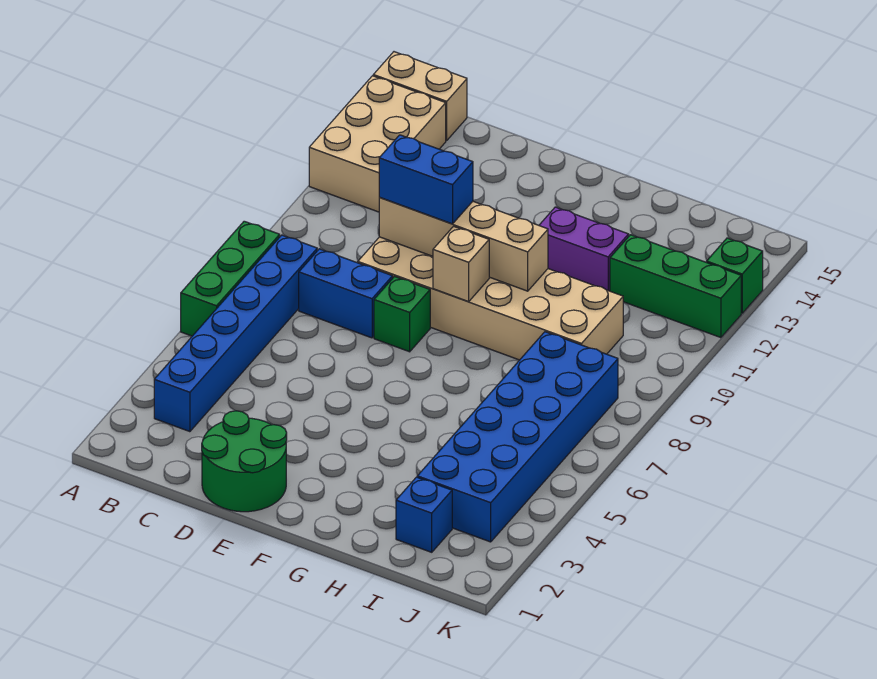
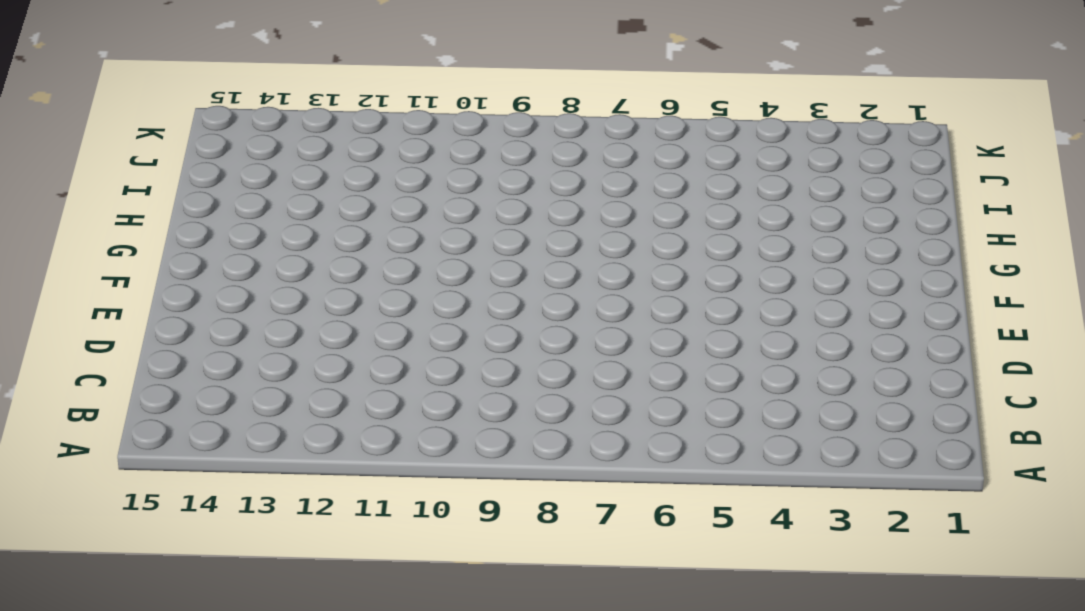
none -> green 1x3 brick [181,221,280,336]
none -> tan 2x3 brick [309,76,446,212]
none -> tan 1x2 brick [373,52,467,141]

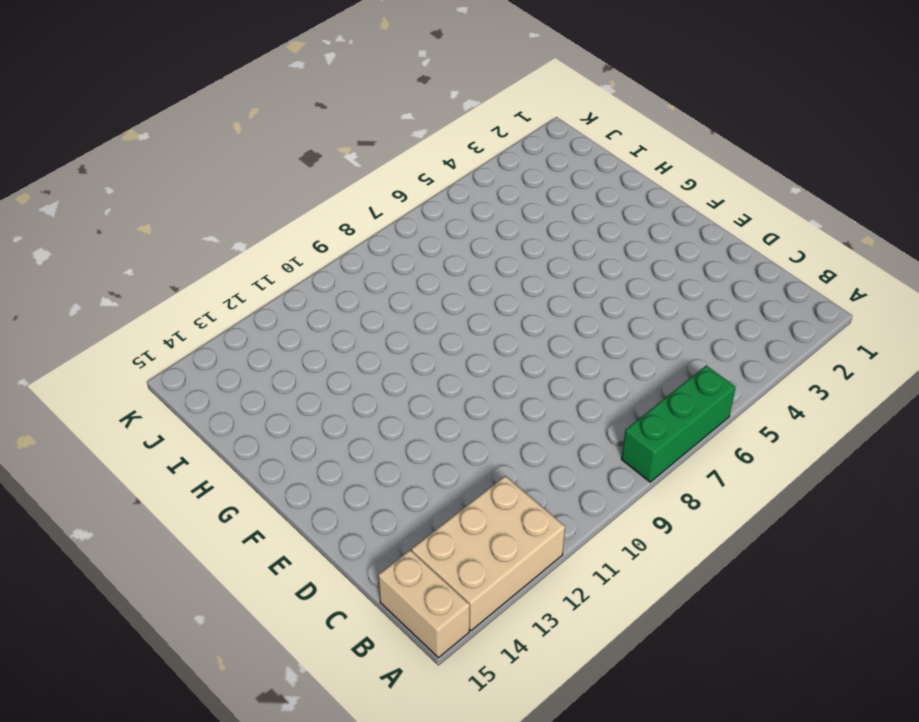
none -> blue 1x6 brick [154,235,317,432]
none -> blue 1x2 brick [299,249,393,338]
none -> green 2x2 round brick [202,411,287,512]

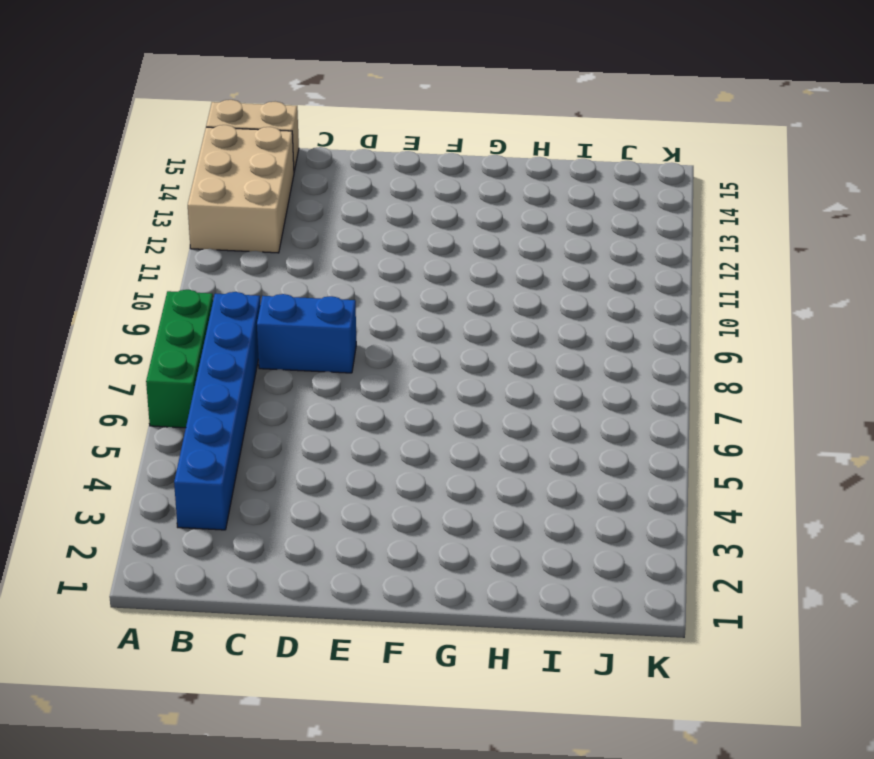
none -> green 2x2 round brick [202,411,287,512]
none -> tan 2x6 brick [358,237,623,360]
none -> green 1x1 brick [374,277,430,352]

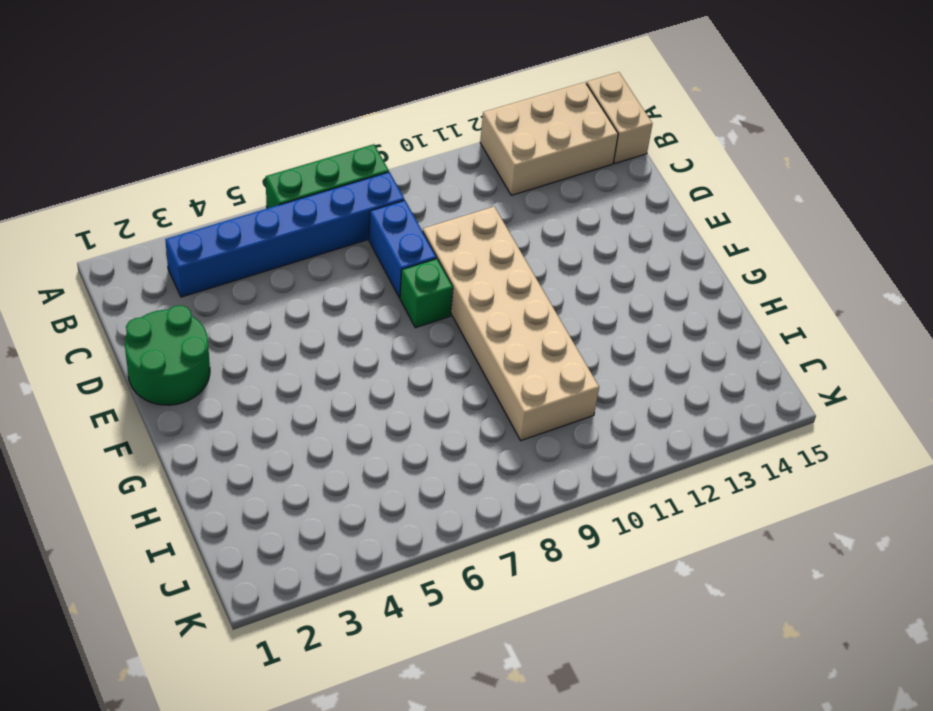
none -> purple 1x2 brick [539,207,629,291]
none -> blue 1x1 brick [396,477,452,552]
none -> blue 2x6 brick [417,332,618,542]

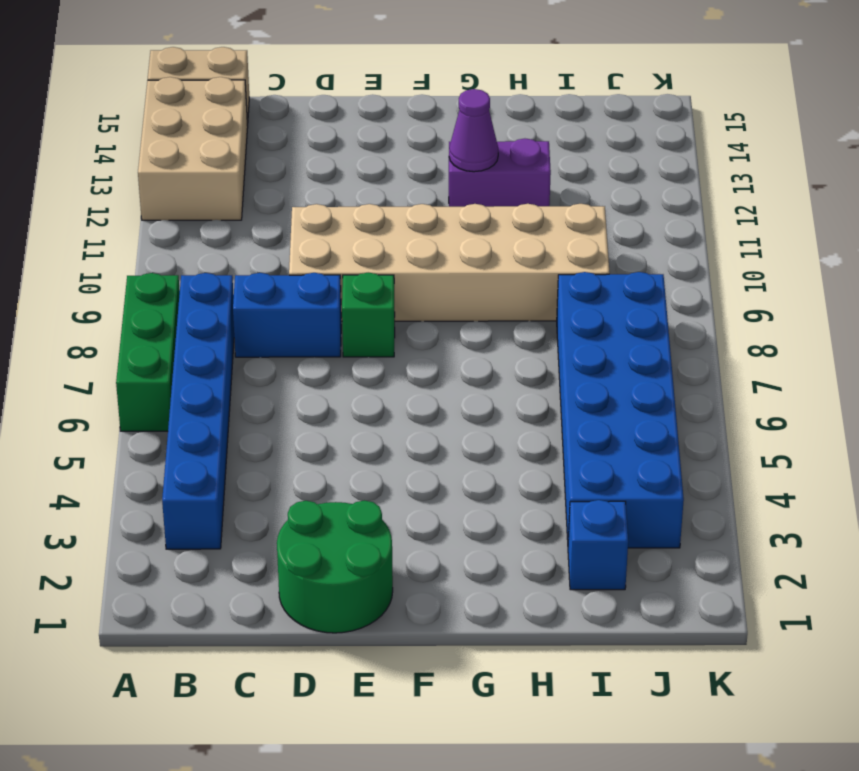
purple 1x1 cone [449,89,498,172] -> none
none -> green 1x3 brick [610,235,741,338]
none -> green 1x1 brick [707,238,763,313]
none -> tan 1x4 brick [379,198,548,291]

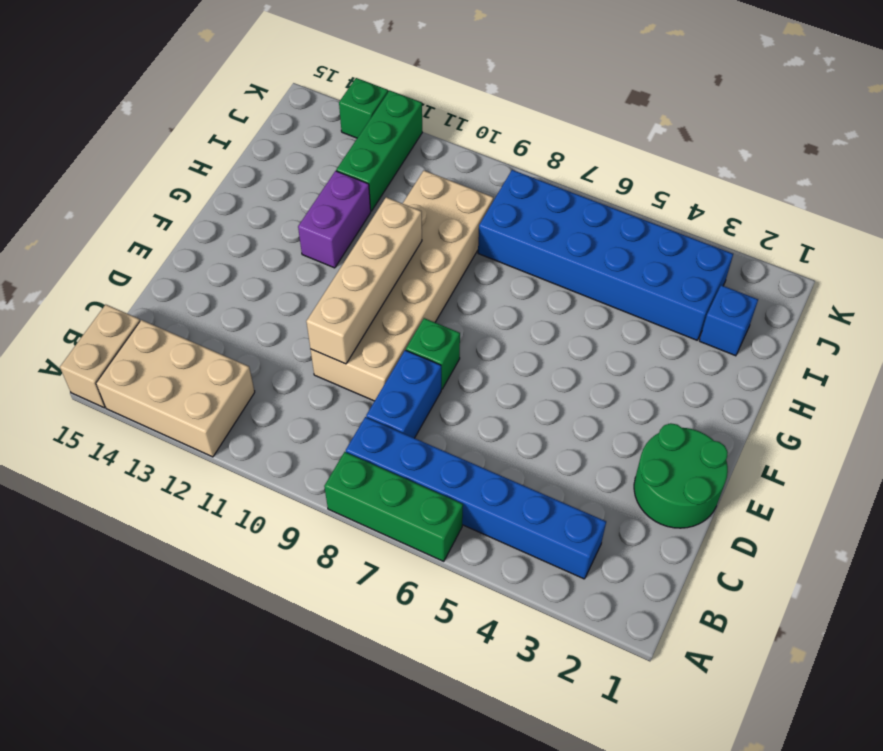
none -> tan 1x1 brick [433,226,489,302]
none -> blue 1x2 brick [379,135,473,224]

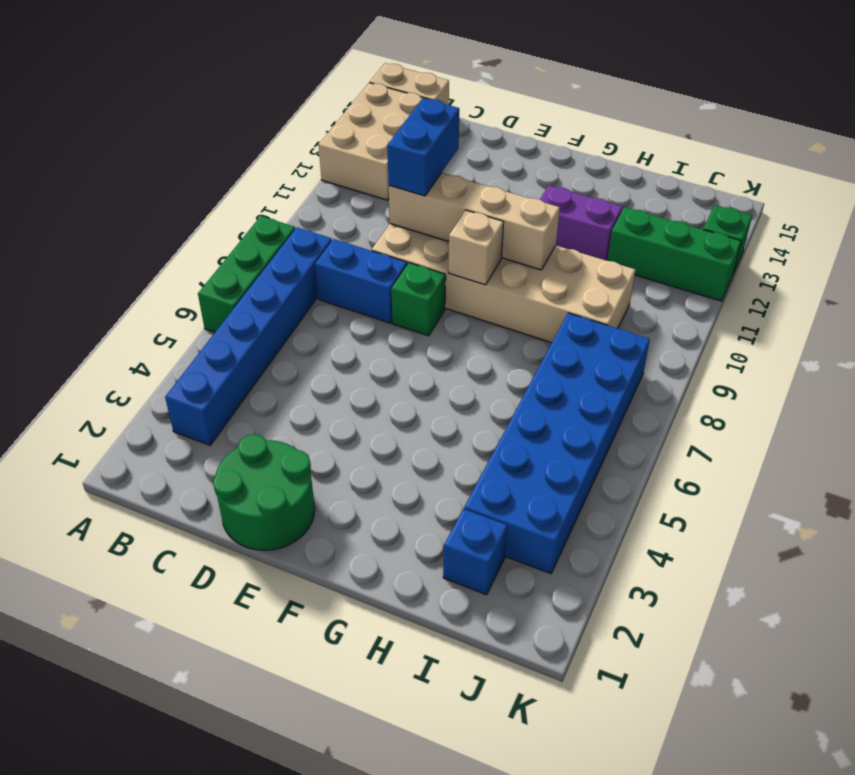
blue 1x2 brick [387,98,459,196] -> blue 1x2 brick turned to [379,135,473,224]

